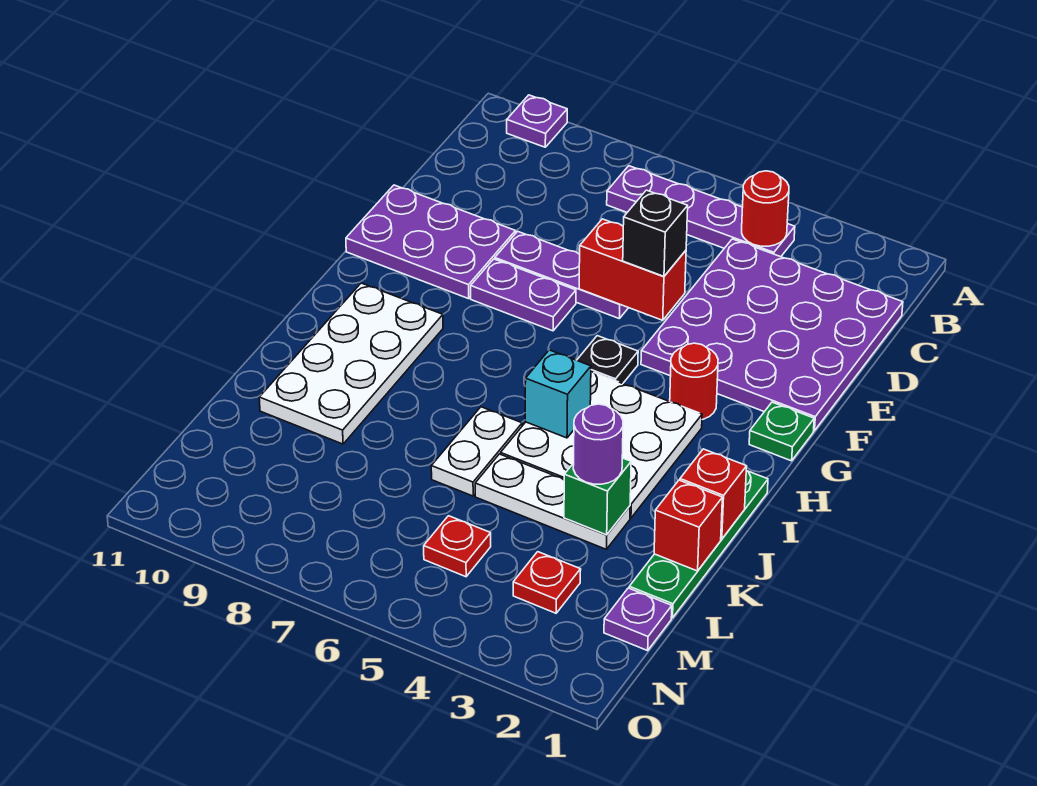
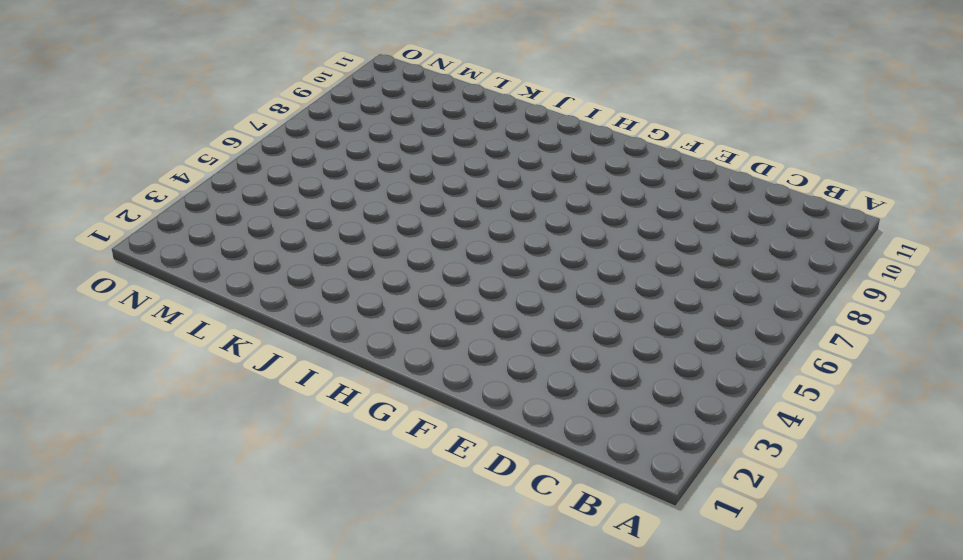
none -> purple 1x1 plate [507,95,567,147]
none -> purple 1x4 plate [607,166,795,257]
none -> purple 4x4 plate [641,239,903,431]

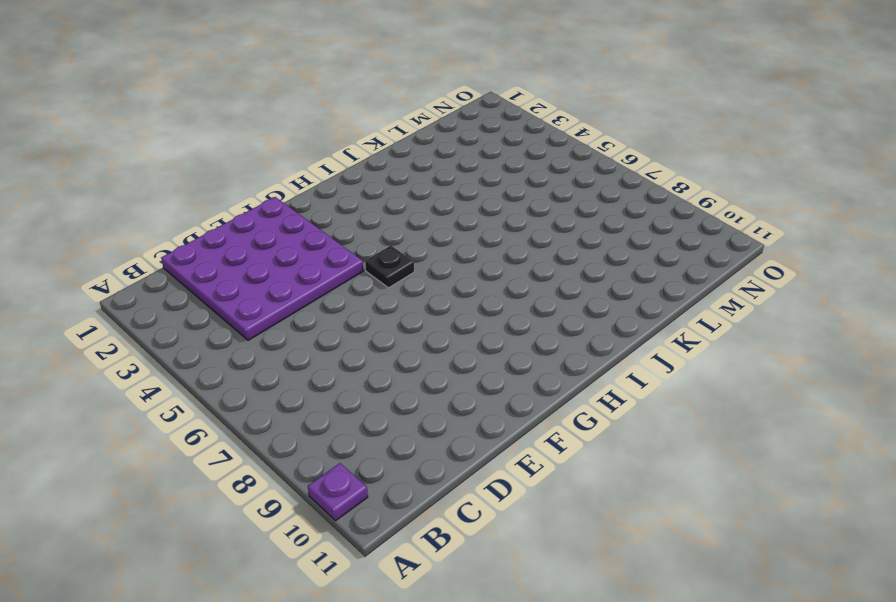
none -> purple 1x4 plate [607,166,795,257]
none -> purple 1x3 plate [495,231,628,319]
none -> purple 2x3 plate [346,185,516,299]

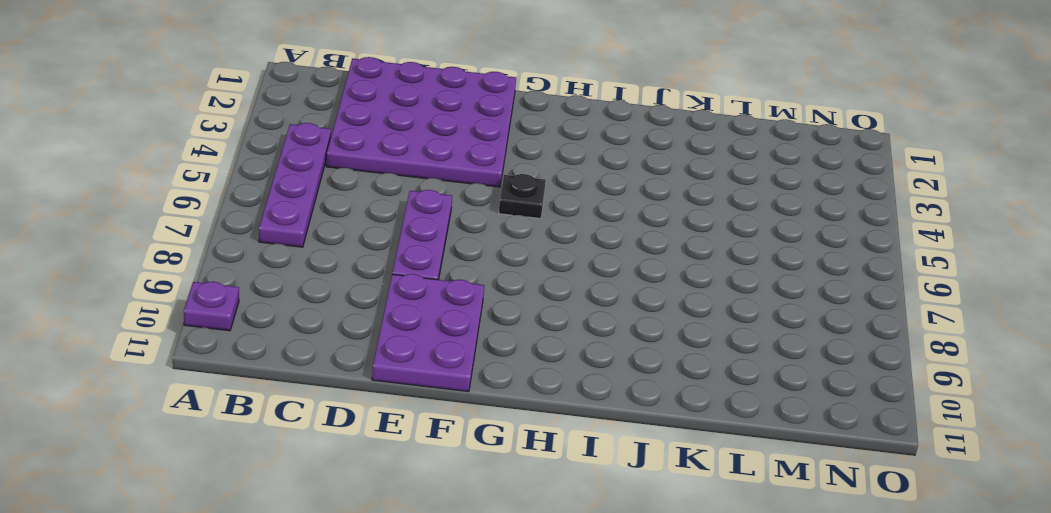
none -> purple 1x2 plate [471,259,576,331]
none -> green 1x1 plate [749,402,814,461]
none -> red 1x1 round brick [670,343,718,420]

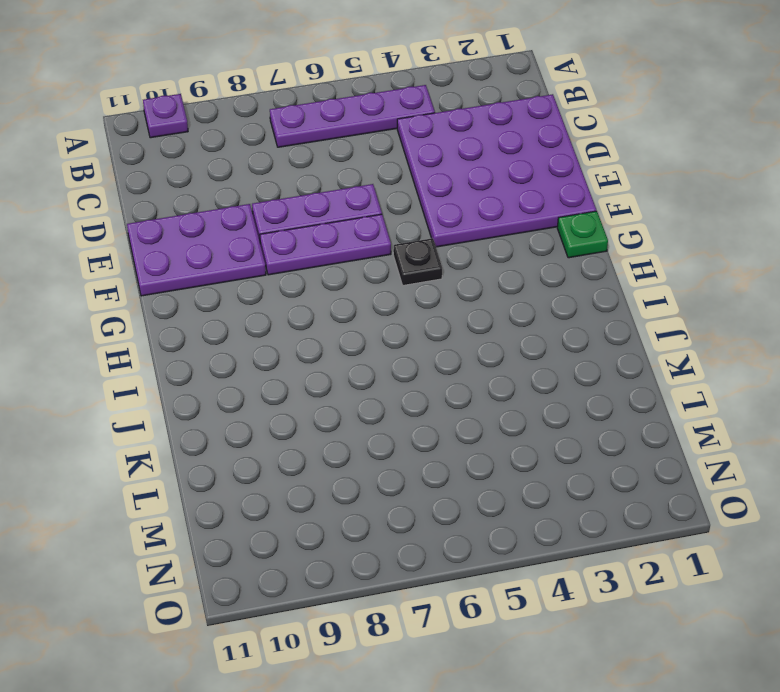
purple 1x3 plate [260,214,391,275] -> purple 1x2 plate [471,259,576,331]
none -> red 1x1 round brick [670,343,718,420]
none -> white 3x3 plate [501,371,702,518]
none -> white 2x4 plate [259,283,443,444]

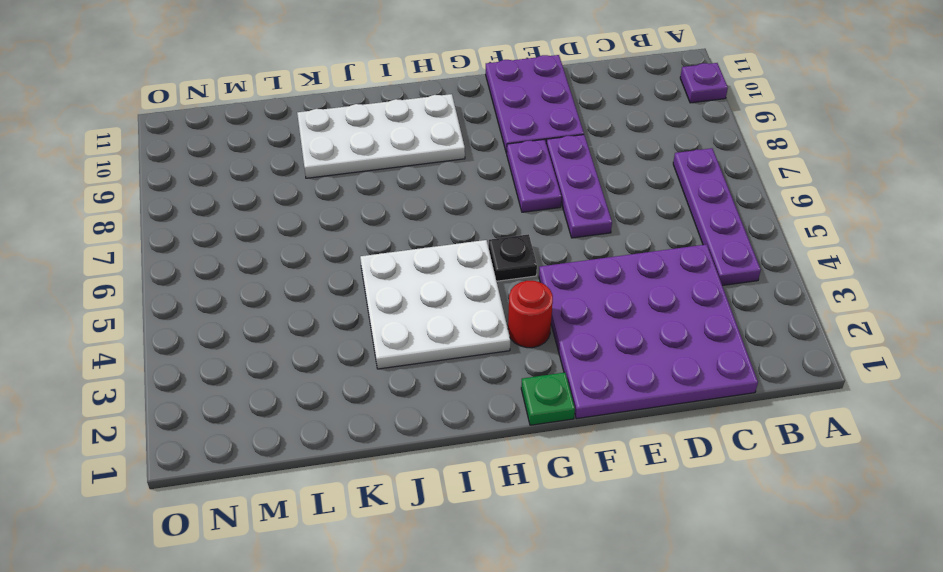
none -> green 1x4 plate [629,471,768,618]
none -> white 1x2 plate [431,407,522,496]
none -> white 1x3 plate [475,454,630,549]

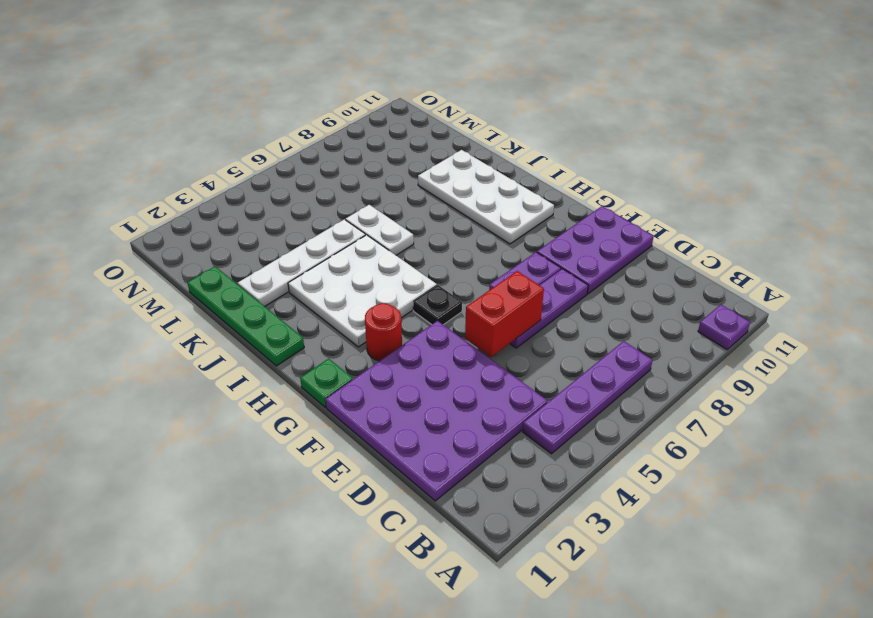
white 1x4 plate [238,219,366,306] -> white 1x3 plate [475,454,630,549]
none -> purple 1x1 plate [604,588,672,651]
none -> red 1x1 plate [513,552,581,613]
none -> red 1x1 plate [424,516,491,577]

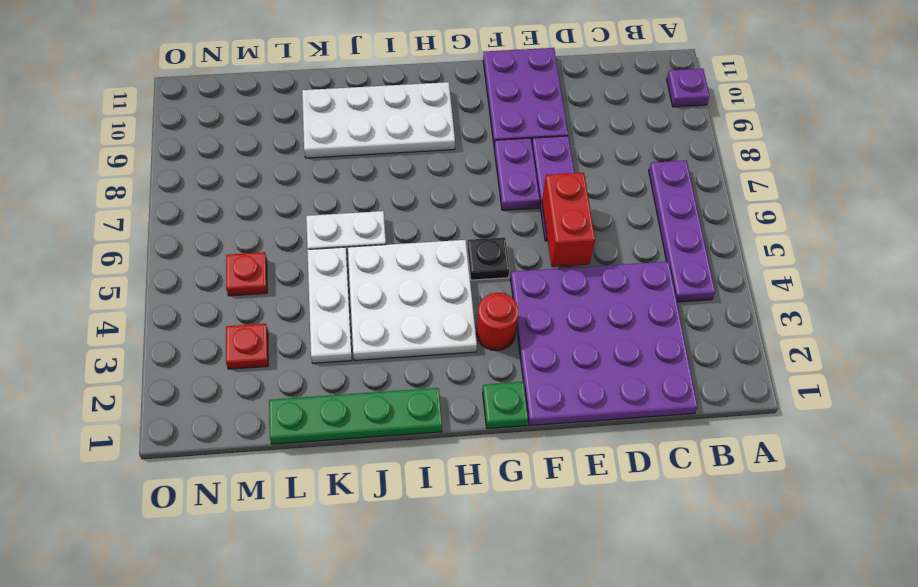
none -> purple 1x1 plate [604,588,672,651]
none -> red 1x1 round brick [742,171,789,246]
none -> cyan 1x1 brick [525,350,591,438]

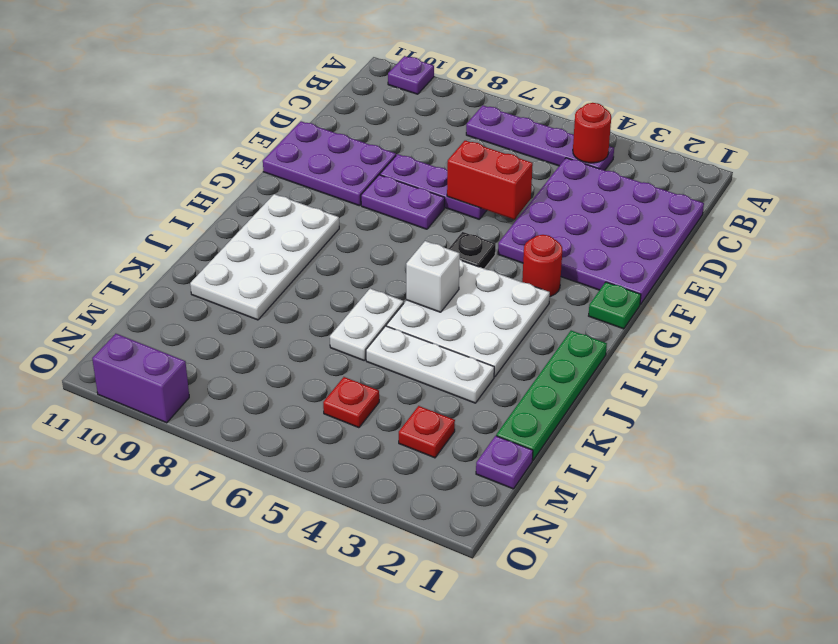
white 1x1 brick [406,241,460,312] -> cyan 1x1 brick [525,350,591,438]
purple 1x2 brick [92,334,189,423] -> none
none -> red 1x1 brick [680,449,747,539]
none -> red 1x1 brick [654,480,722,571]
none -> green 1x1 brick [564,458,631,535]

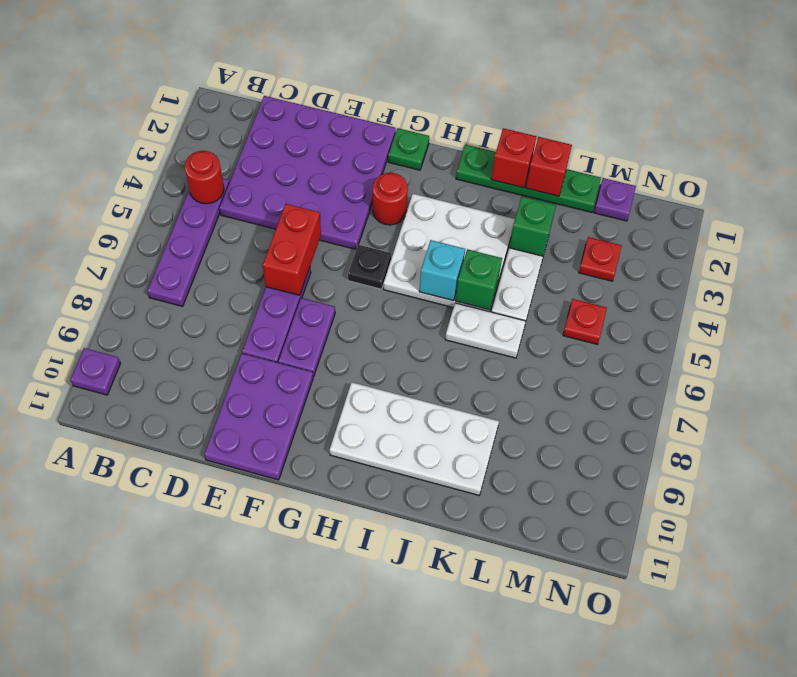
green 1x1 brick [456,249,502,310] -> none
none -> black 1x1 brick [623,190,688,277]
none -> purple 1x1 round brick [573,404,623,484]

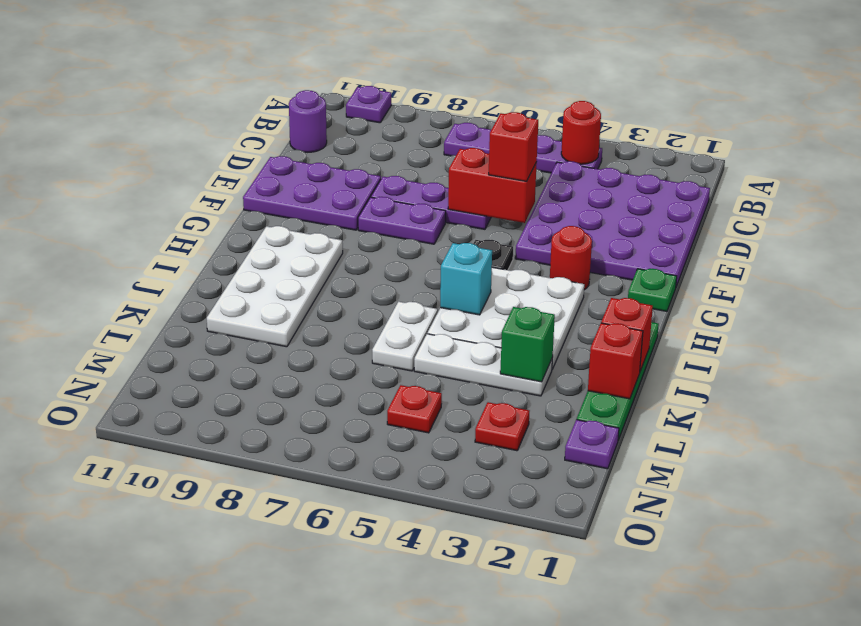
purple 1x1 round brick [289,90,327,152] -> purple 1x1 round brick moved to [573,404,623,484]
red 1x1 brick [489,112,538,181] -> black 1x1 brick [623,190,688,277]

